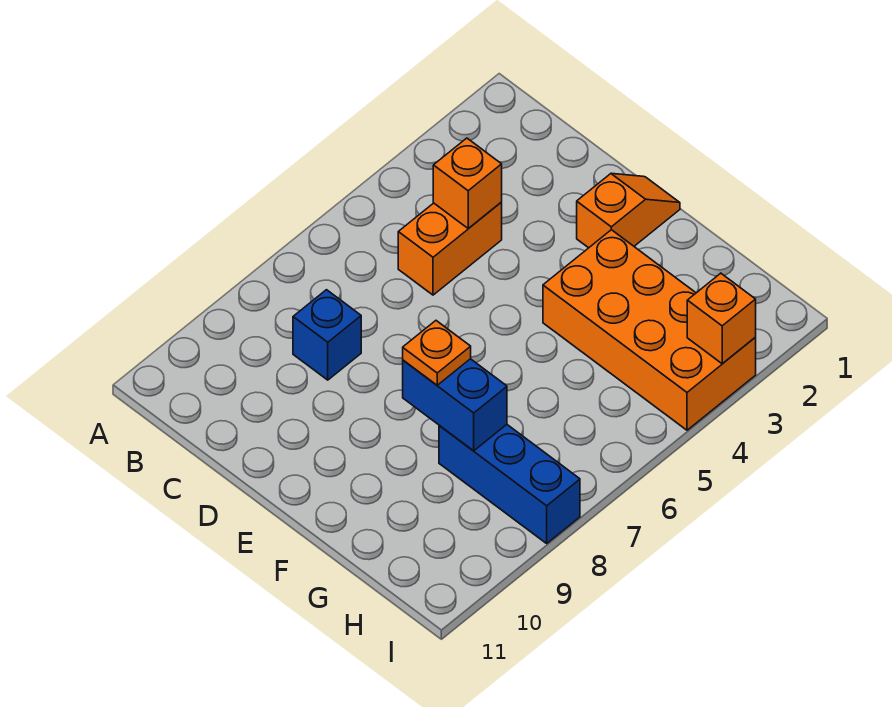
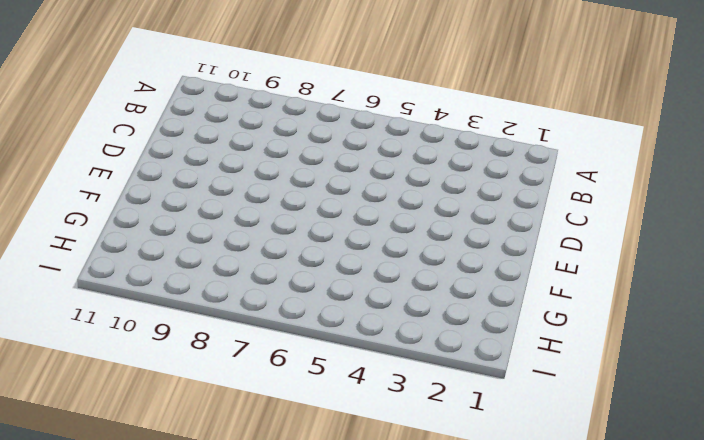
none -> orange 1x2 brick [398,202,502,295]
none -> blue 1x1 brick [293,290,361,380]

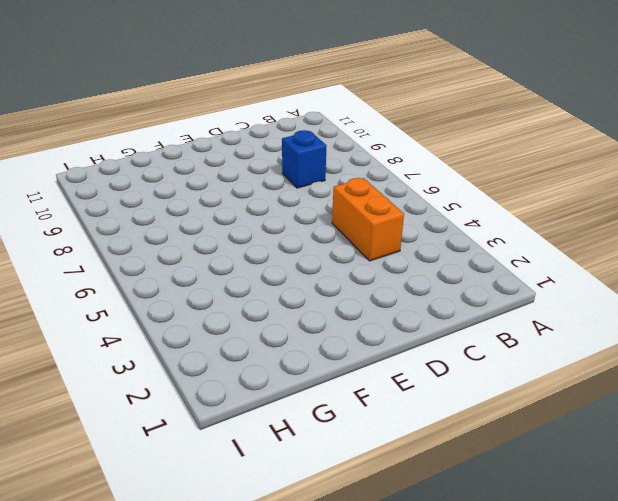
none -> orange 1x2 slope [577,173,680,248]
none -> orange 2x4 brick [543,230,756,430]

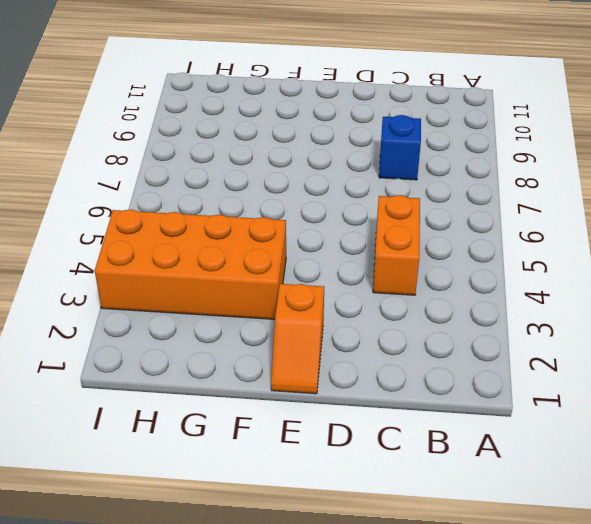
none -> blue 1x3 brick [439,425,580,543]
none -> orange 1x1 brick [433,138,502,229]

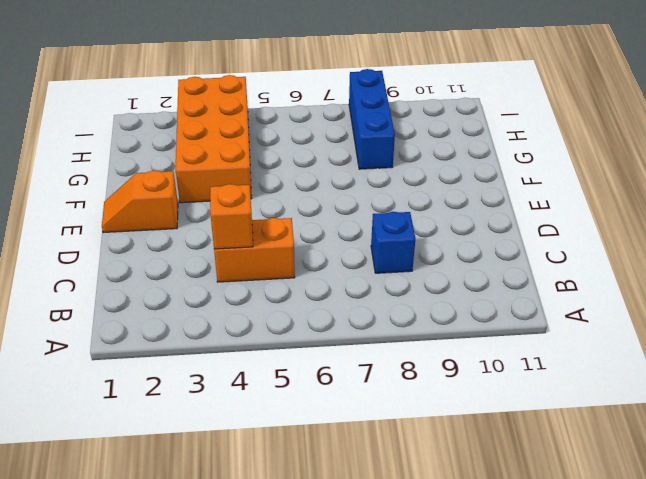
none -> blue 1x2 brick [403,359,507,451]
none -> orange 1x1 brick [687,273,756,364]

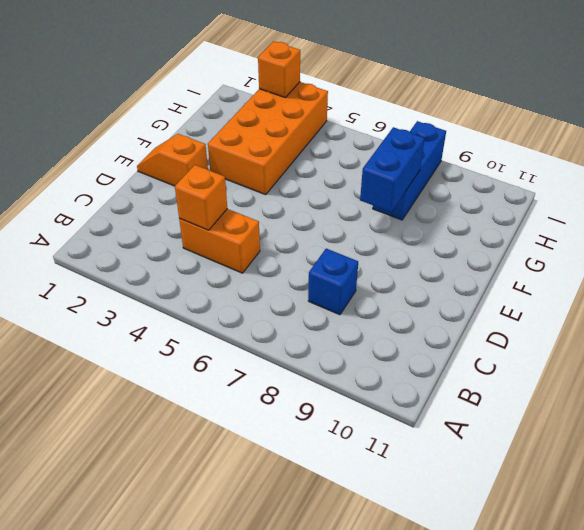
none -> orange 1x1 plate [403,321,471,385]

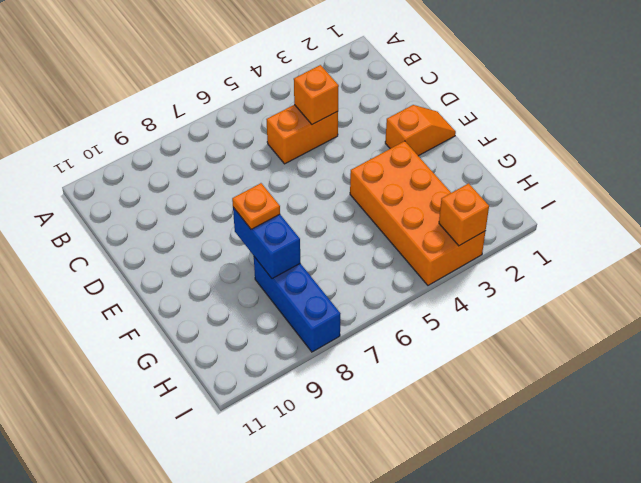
none -> blue 1x1 brick [293,290,361,380]

